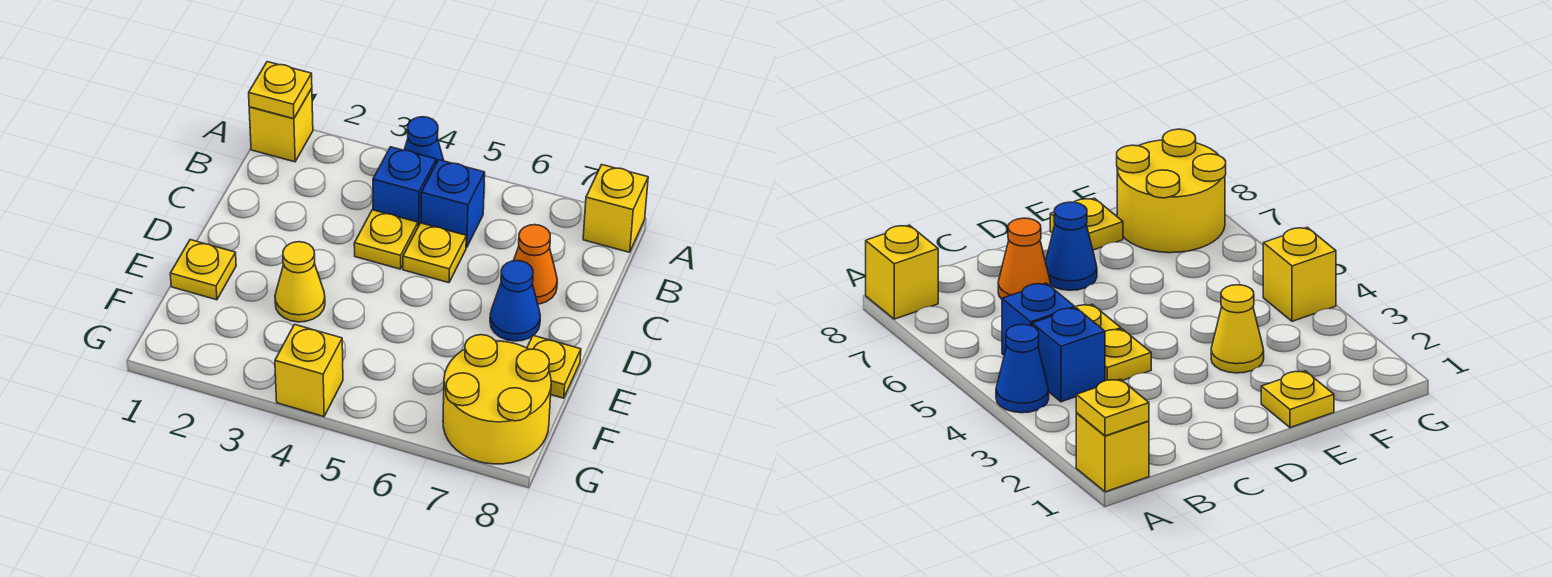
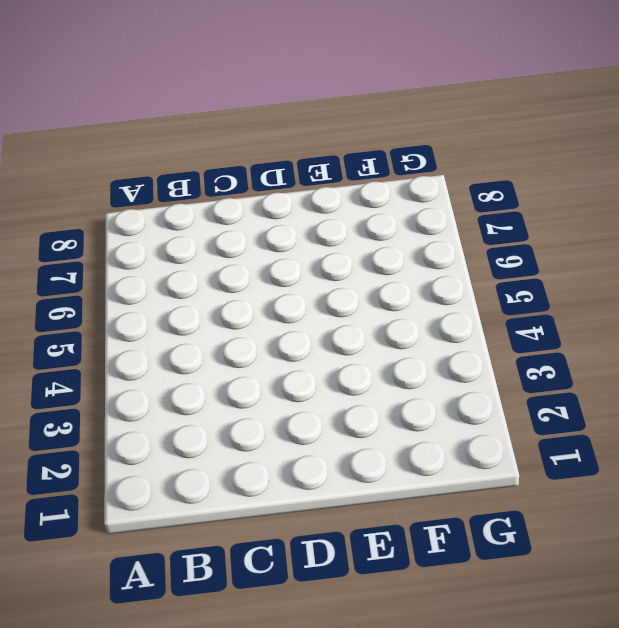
none -> yellow 1x1 brick [249,88,313,162]
none -> blue 1x1 cone [404,117,444,163]
none -> yellow 1x1 brick [583,165,648,252]

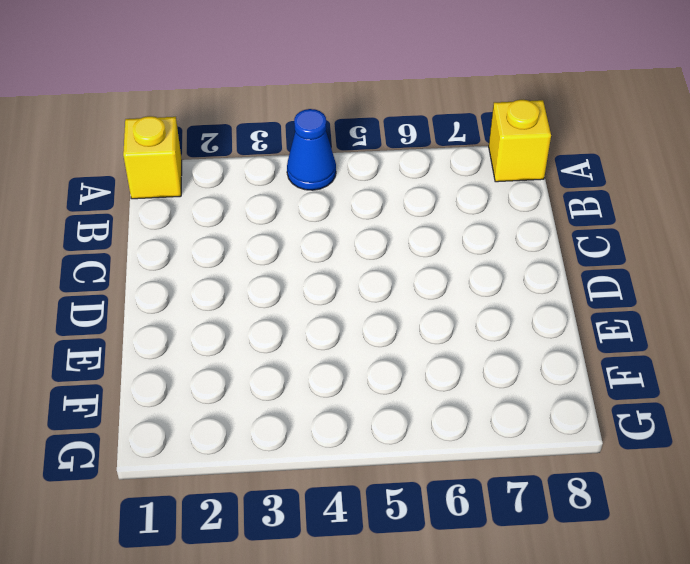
none -> blue 1x1 brick [373,147,436,226]
none -> blue 1x1 brick [421,160,485,247]
none -> yellow 1x1 plate [354,210,418,269]

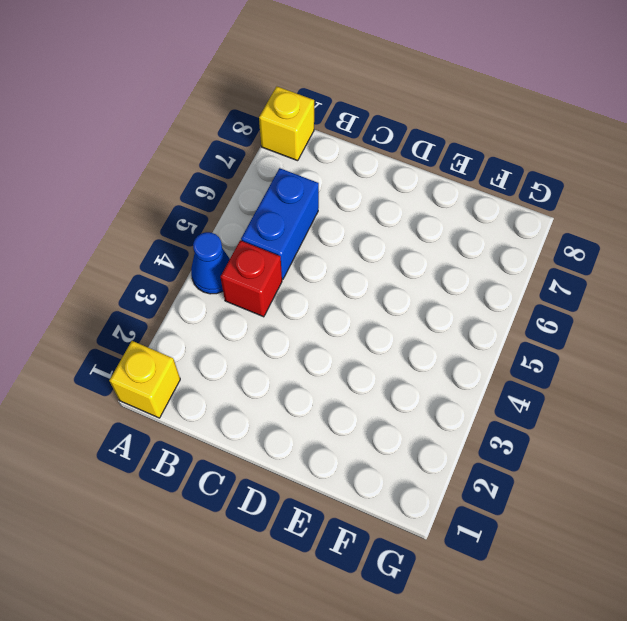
red 1x1 brick [221,240,282,317] -> blue 1x1 brick [373,147,436,226]
blue 1x2 brick [241,168,319,279] -> blue 1x1 brick [421,160,485,247]
none -> yellow 1x1 plate [354,210,418,269]
none -> yellow 1x1 plate [403,223,466,283]
none -> orange 1x1 cone [514,225,557,304]

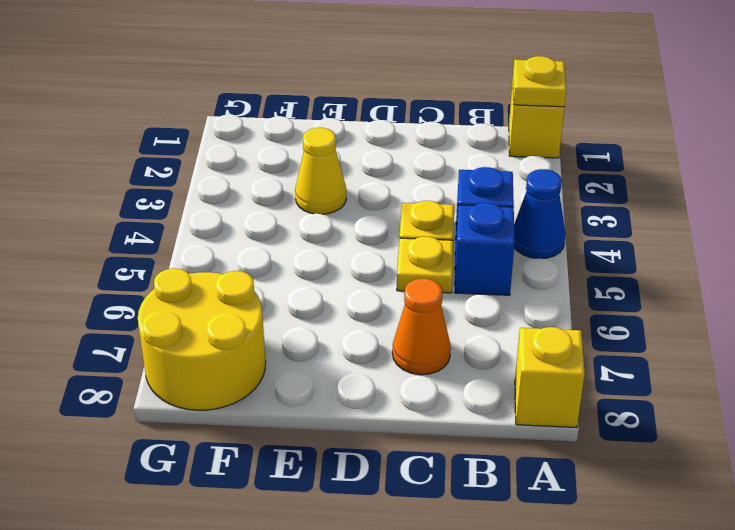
none -> blue 1x1 cone [490,261,540,341]
none -> yellow 1x1 plate [170,240,236,300]
none -> yellow 1x1 plate [527,335,581,398]

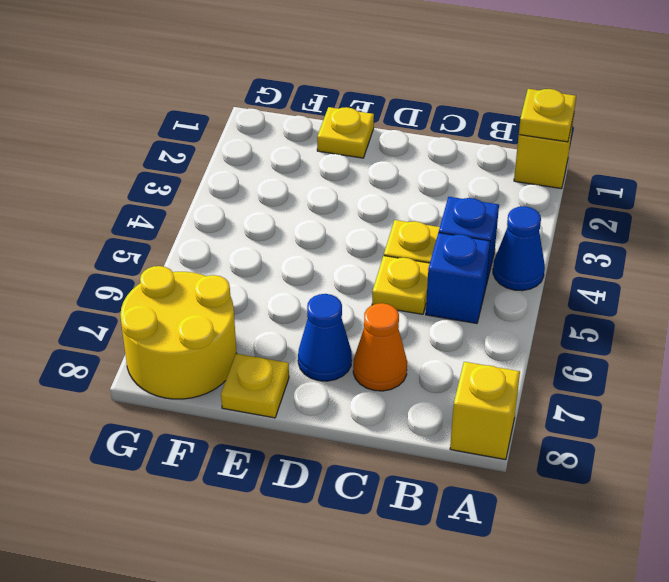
none -> yellow 1x1 cone [275,242,325,322]
none -> yellow 1x1 brick [275,325,343,416]

